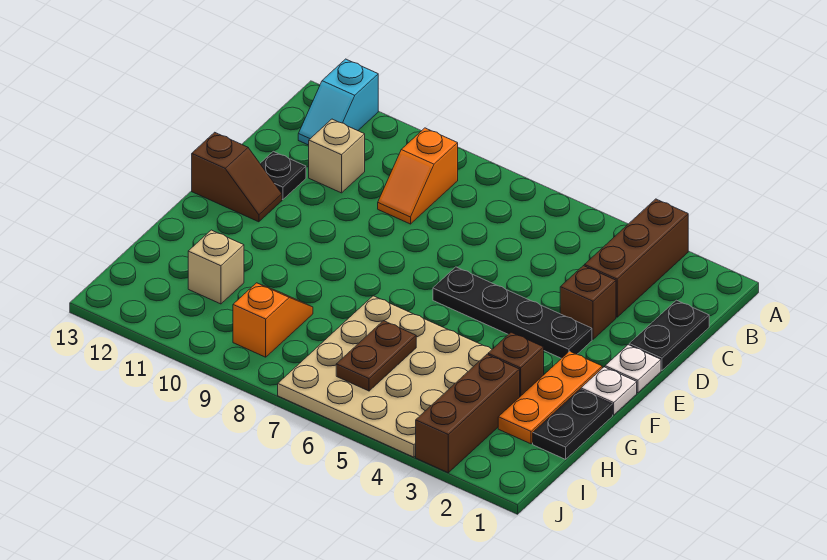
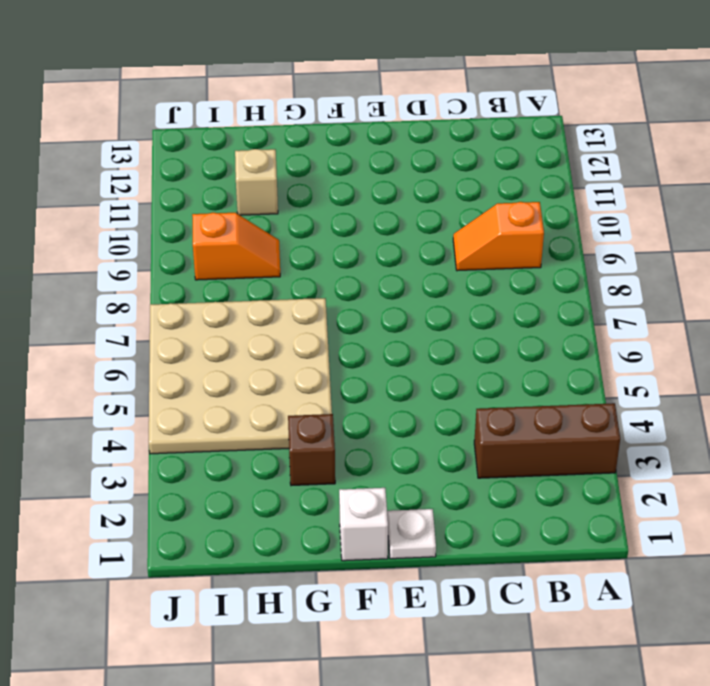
white 1x1 brick [339,488,388,561] -> white 1x1 plate [581,367,637,415]
none -> cyan 1x2 slope [298,59,378,145]
none -> black 1x2 plate [629,300,709,371]
none -> tan 1x1 brick [309,119,365,193]

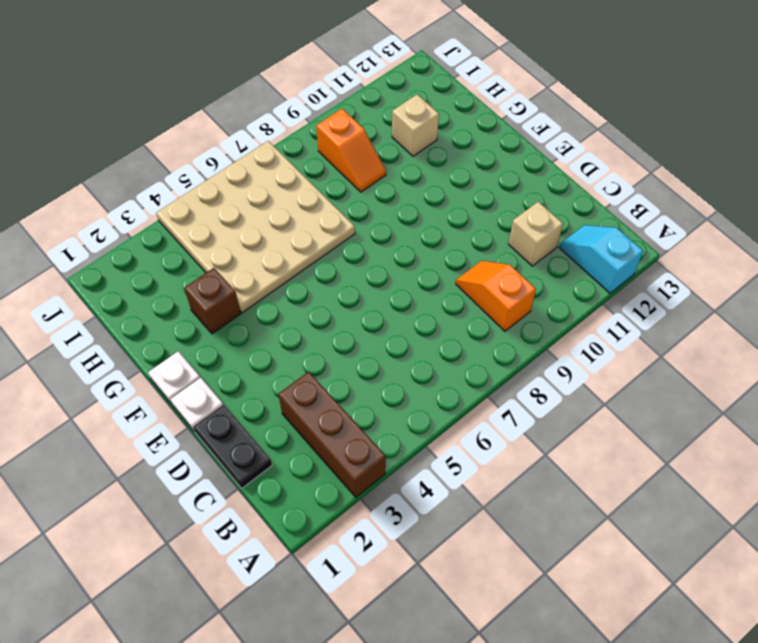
none -> brown 1x1 brick [560,266,616,339]
none -> black 1x1 plate [260,151,306,200]
none -> black 1x4 plate [433,267,592,358]

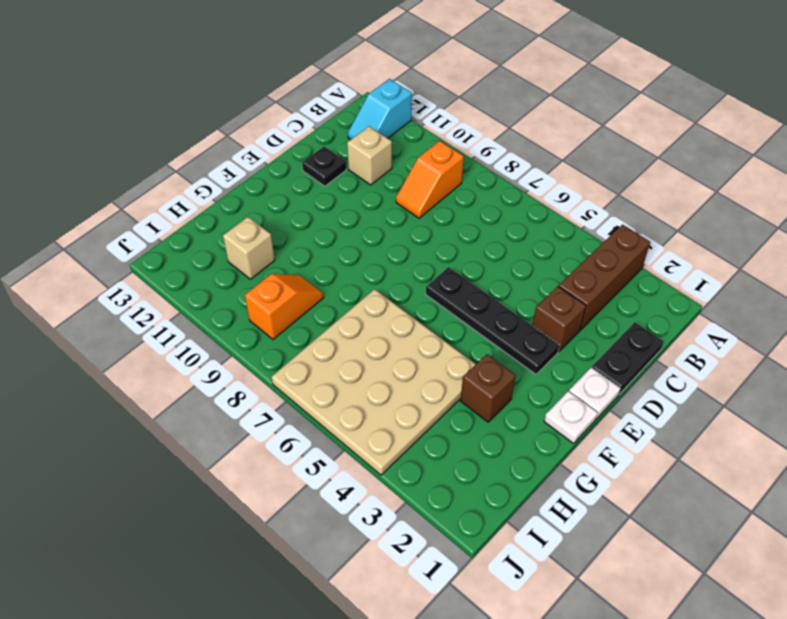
none -> brown 1x2 slope [192,132,282,222]
none -> orange 1x3 plate [498,351,602,444]
none -> black 1x2 plate [533,389,613,459]

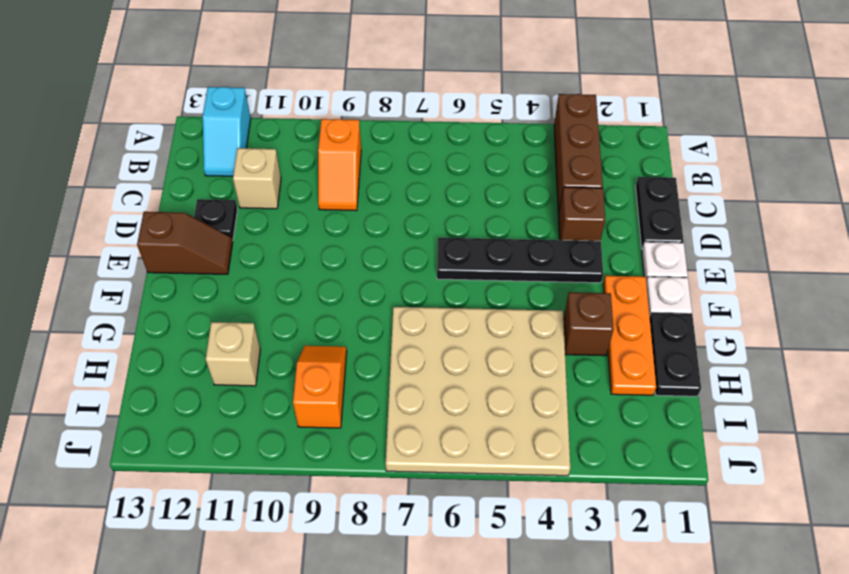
none -> brown 1x3 brick [416,355,520,473]
none -> brown 1x2 plate [336,321,416,391]

